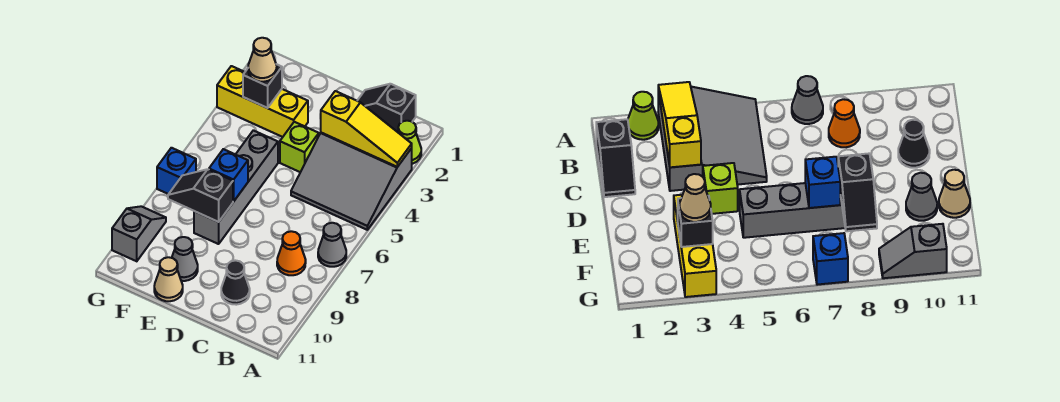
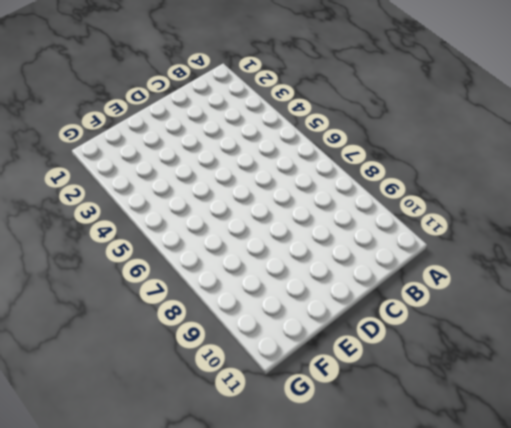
none -> lime 1x1 cone [398,121,421,164]
none -> grey 3x3 slope [291,133,412,230]
none -> grey 1x1 cone [318,223,346,267]

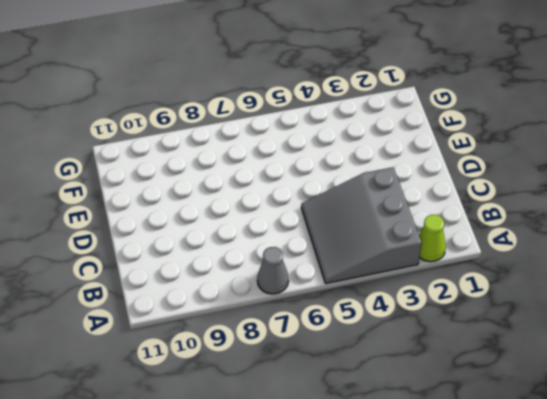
none -> black 1x2 slope [357,84,416,132]
none -> orange 1x1 cone [277,231,306,275]
none -> black 1x1 cone [221,260,250,305]

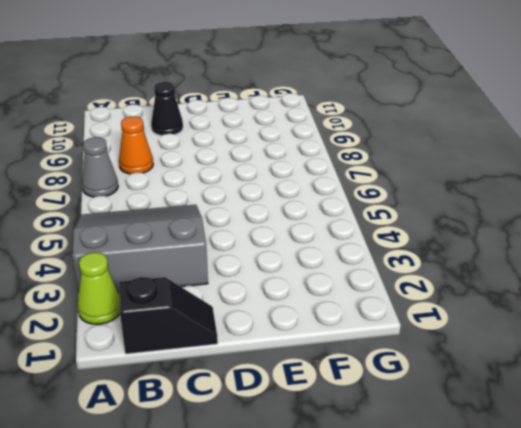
none -> lime 1x1 brick [280,122,319,172]
none -> yellow 1x3 brick [217,66,308,137]
none -> grey 1x4 brick [194,130,278,244]

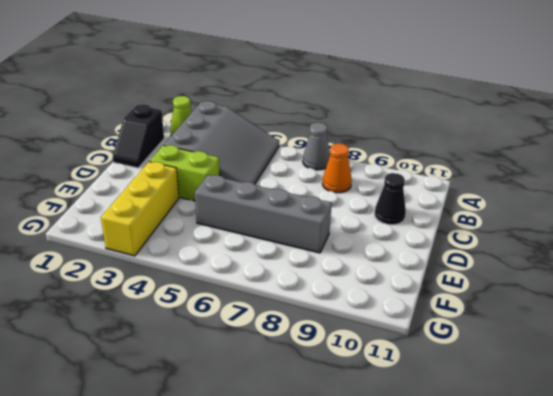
lime 1x2 brick [150,145,220,201] -> lime 1x1 brick [280,122,319,172]
none -> grey 1x1 cone [172,237,198,281]
none -> tan 1x1 cone [154,257,183,301]
none -> blue 1x1 brick [157,148,196,194]

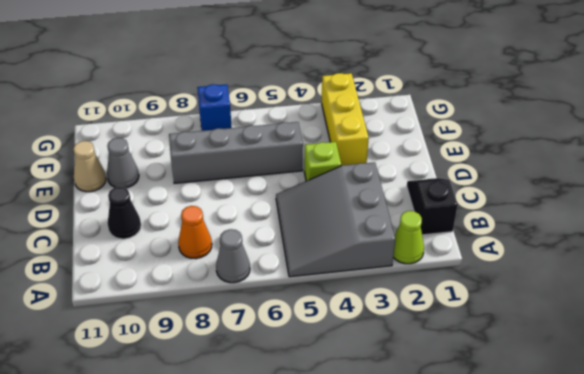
none -> grey 1x2 slope [112,206,166,261]
none -> yellow 1x3 slope [321,91,412,167]
none -> blue 1x1 brick [209,149,248,201]

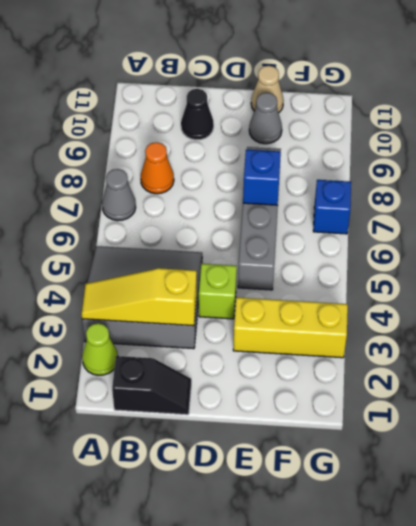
none -> grey 1x2 slope [112,206,166,261]
none -> black 1x2 slope [168,169,233,222]
none -> black 1x1 brick [243,64,282,108]

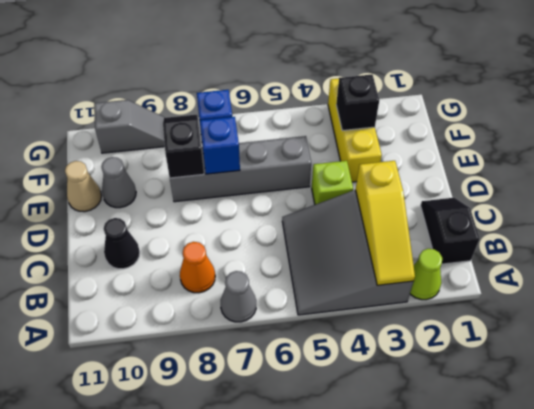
none -> tan 1x1 cone [248,38,277,82]

